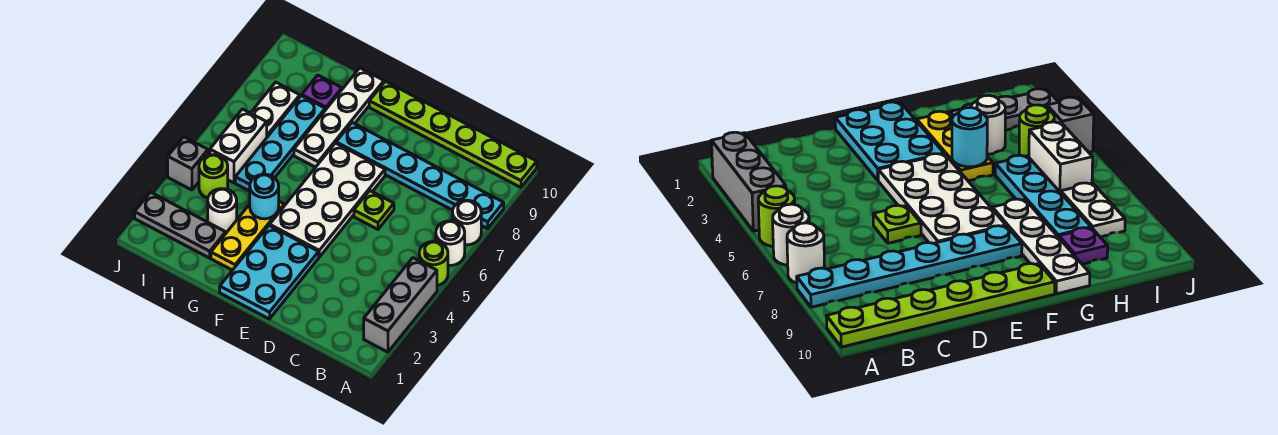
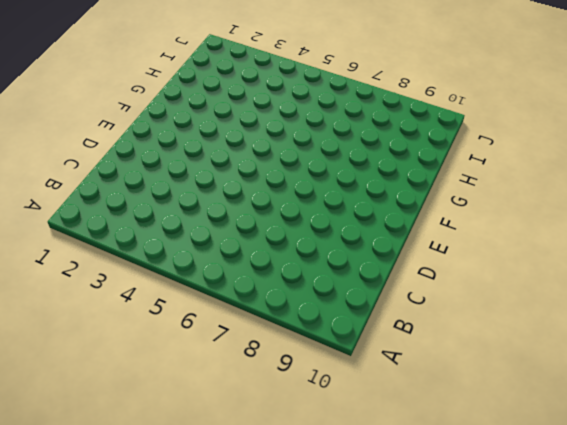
none -> grey 1x3 brick [364,258,437,352]
none -> lime 1x1 round brick [419,241,448,286]
none -> white 1x1 round brick [436,221,465,265]

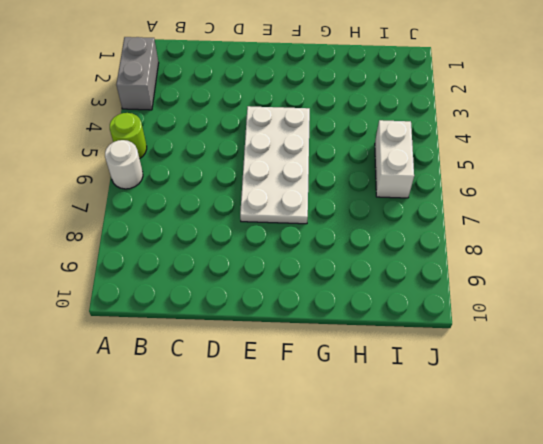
grey 1x2 brick [116,37,159,110] -> grey 1x3 brick [364,258,437,352]
none -> white 1x1 round brick [452,200,481,245]
none -> cyan 1x6 plate [336,123,504,229]
none -> lime 1x6 plate [369,81,537,187]

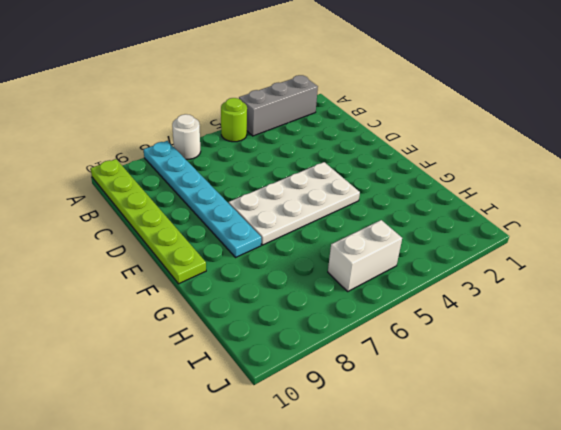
none -> white 1x1 round brick [436,221,465,265]
none -> lime 1x1 plate [354,191,394,229]
none -> cyan 2x3 plate [220,225,319,319]

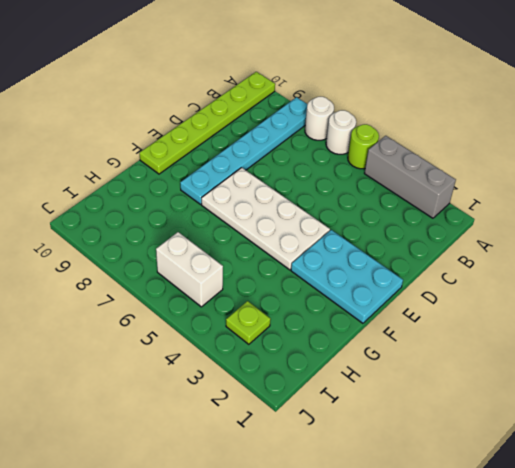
lime 1x1 plate [226,301,271,344] -> lime 1x1 plate moved to [354,191,394,229]
none -> yellow 1x3 plate [211,202,284,270]
none -> white 1x4 plate [294,68,384,167]
none -> grey 1x3 plate [135,192,226,258]

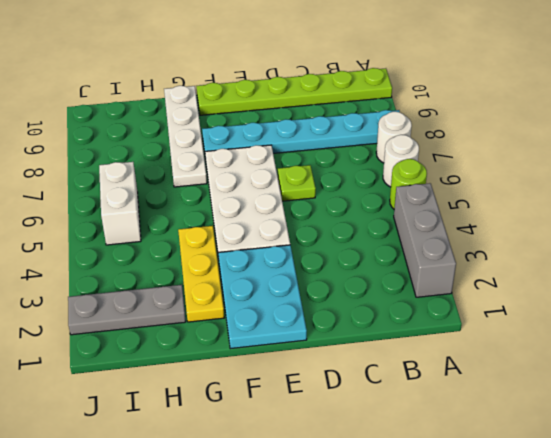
none -> white 1x1 round brick [208,189,237,233]
none -> cyan 1x4 plate [235,96,325,191]
none -> purple 1x1 plate [302,75,342,110]

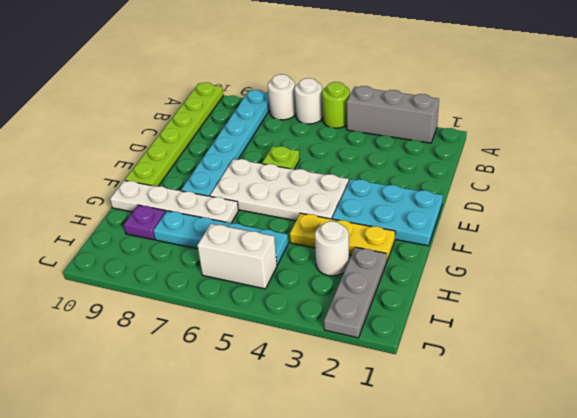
none -> lime 1x1 round brick [199,155,228,198]
none -> white 1x2 plate [251,82,300,137]
none -> grey 1x1 brick [168,137,208,190]

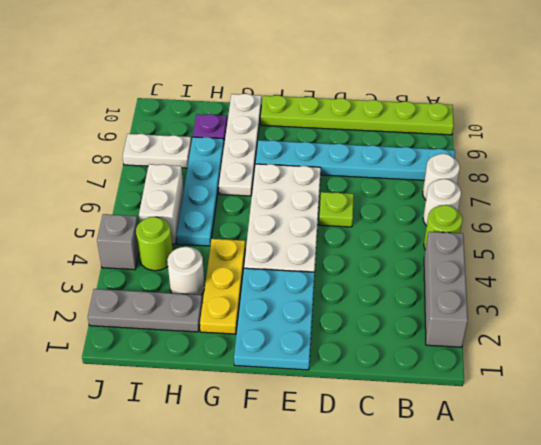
white 1x2 plate [123,134,191,168] -> white 1x2 plate turned to [251,82,300,137]
none -> cyan 1x1 round brick [250,174,279,219]

